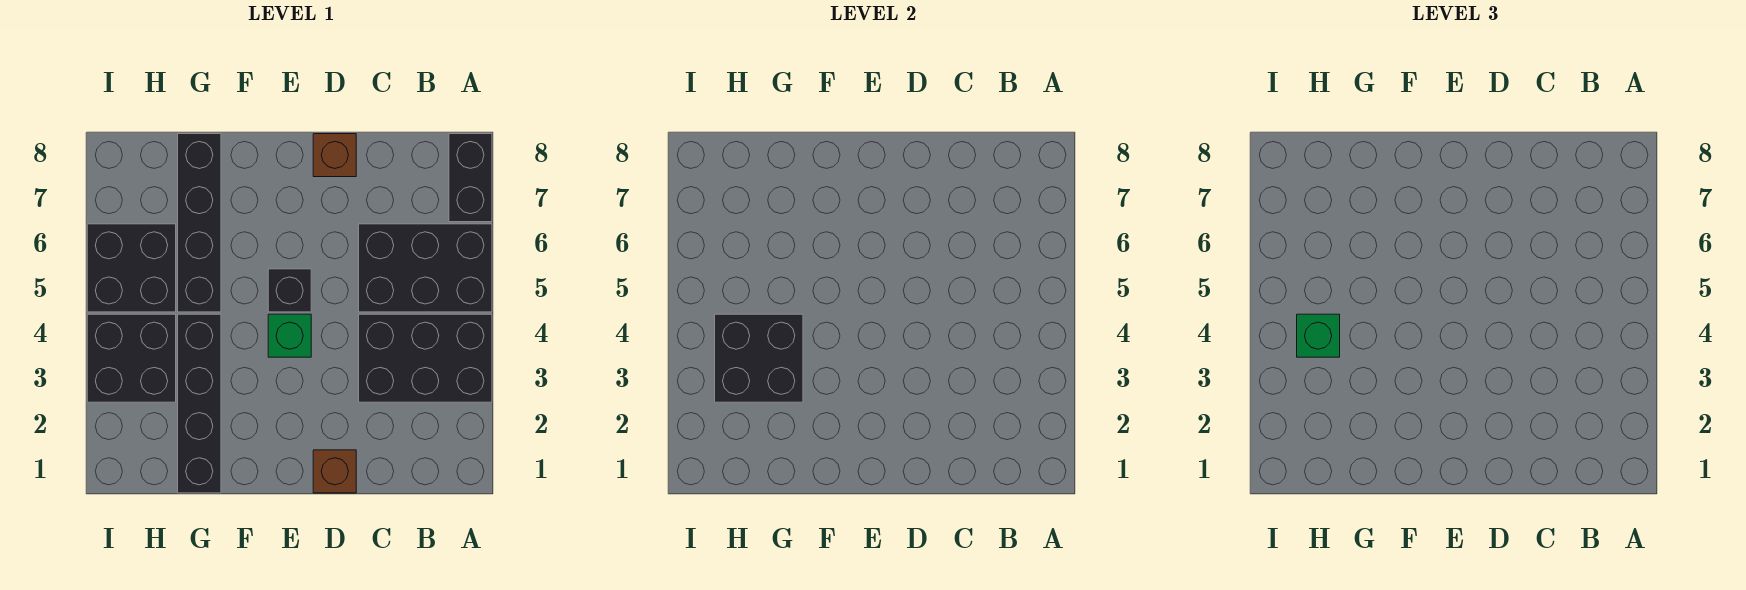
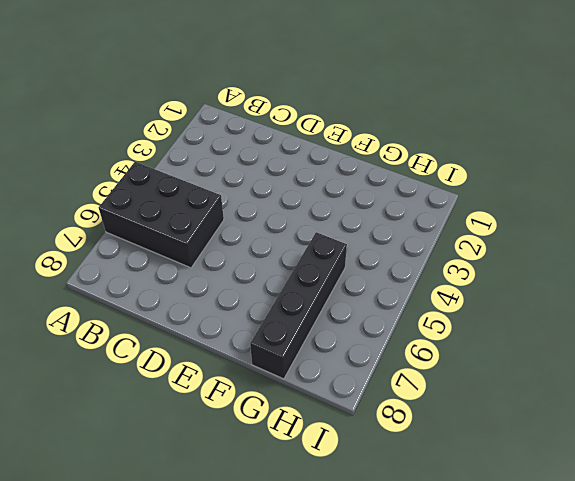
none -> black 2x3 brick [359,314,492,402]
none -> black 1x2 brick [449,134,492,222]
none -> brown 1x1 brick [313,450,356,493]

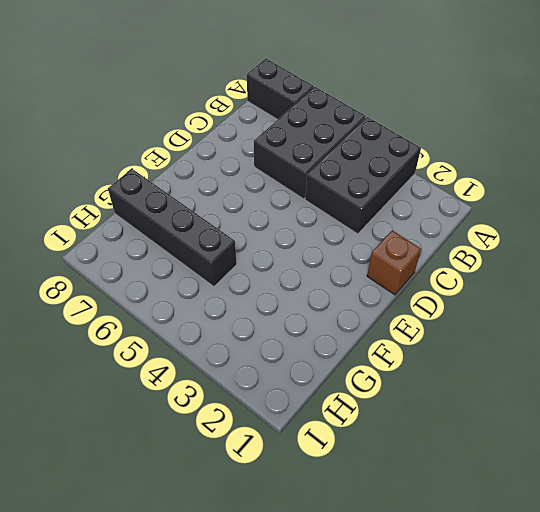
none -> brown 1x1 brick [313,134,356,177]
none -> green 1x1 brick [268,314,311,357]
none -> black 1x1 brick [268,269,311,312]

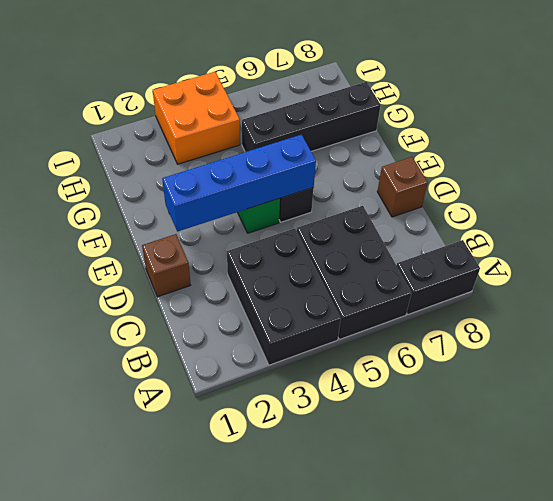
blue 1x4 brick [162,135,316,232] -> none
orange 2x2 brick [153,72,240,164] -> black 2x2 brick [87,314,176,402]
none -> black 1x4 brick [178,314,221,493]
none -> black 2x2 brick [87,224,176,312]
none -> black 2x2 brick [715,314,803,402]

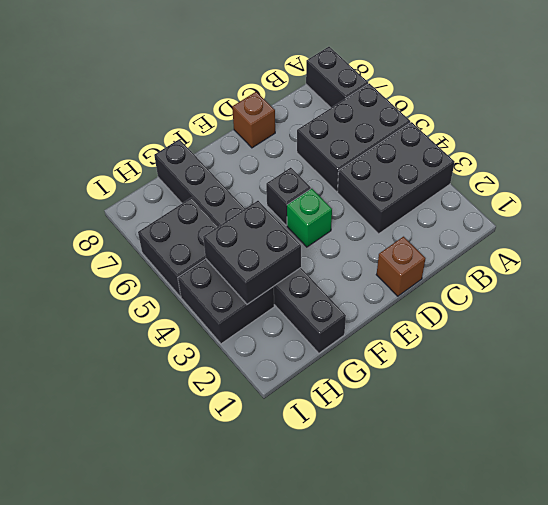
none -> green 1x1 brick [1297,314,1340,357]

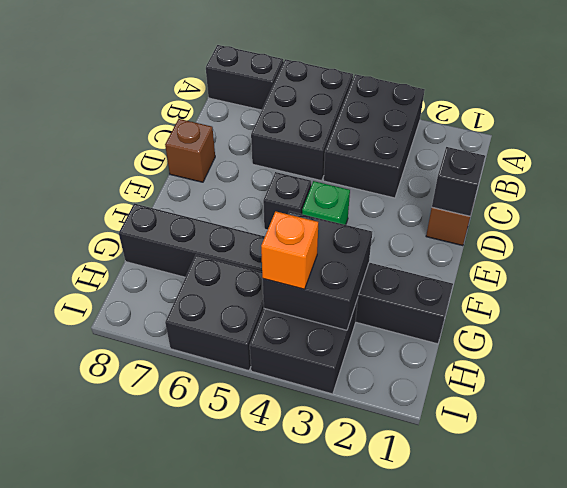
black 1x1 brick [432,147,485,216] -> none
orange 1x1 brick [261,211,318,289] -> green 1x1 brick [1297,314,1340,357]

